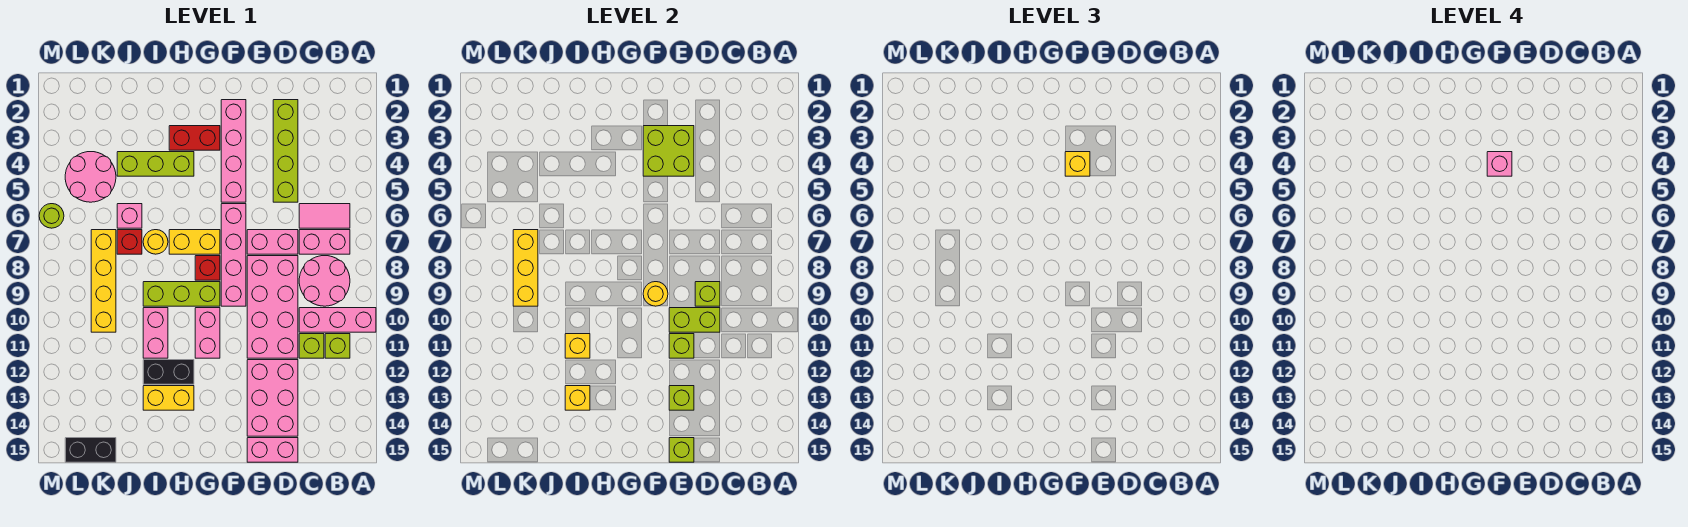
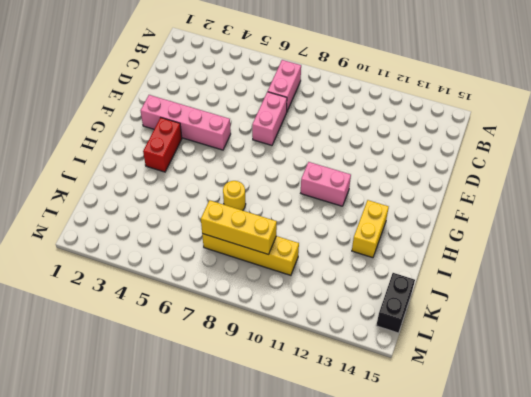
none -> pink 1x3 brick [299,308,376,332]
none -> pink 1x2 tile [299,204,350,228]
none -> pink 2x2 round brick [299,256,350,306]
none -> lime 1x1 brick [325,334,350,358]

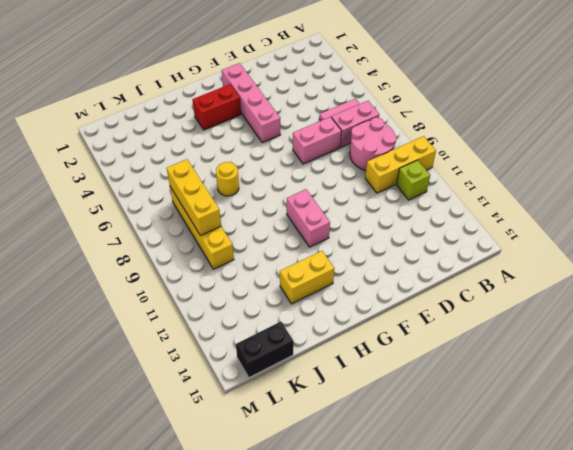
yellow 1x3 brick [365,136,436,193] -> pink 1x3 brick [299,308,376,332]
none -> lime 1x1 brick [299,334,324,358]
none -> lime 1x4 brick [273,100,298,202]
none -> pink 2x4 brick [247,256,298,358]
none -> pink 2x3 brick [247,360,298,436]

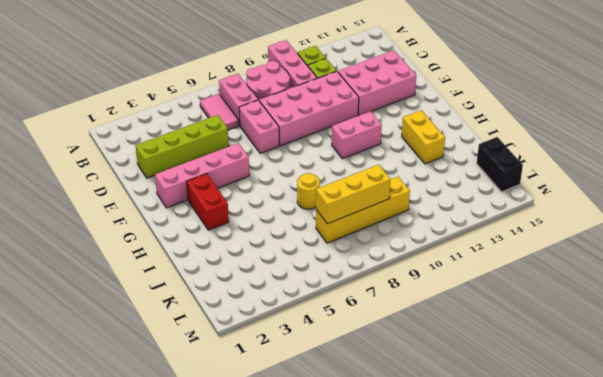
none -> pink 1x2 brick [247,438,298,462]
none -> pink 1x4 brick [221,204,246,306]
none -> yellow 1x2 brick [169,230,220,254]
none -> red 1x1 brick [195,256,220,280]

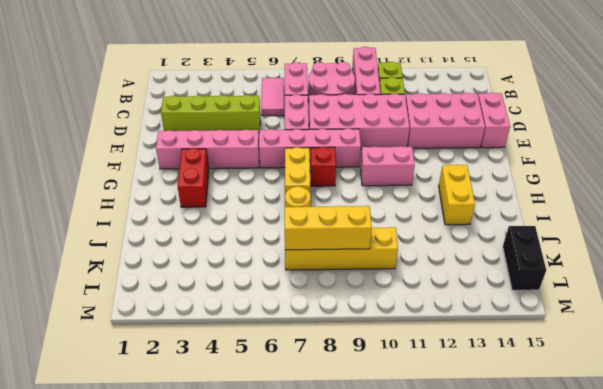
none -> lime 1x3 brick [143,282,220,306]
none -> lime 1x3 brick [117,152,194,176]
none -> black 1x2 brick [143,360,194,384]
none -> pink 1x2 brick [143,308,168,358]

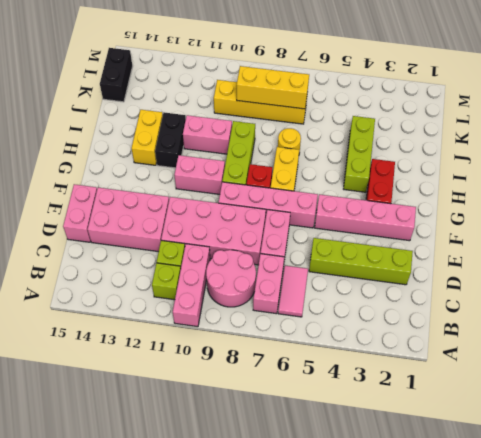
none -> pink 1x1 brick [117,204,142,228]
none -> red 1x1 brick [117,230,142,254]
none -> pink 2x2 round brick [65,152,116,202]
none -> lime 1x1 round brick [39,204,64,228]

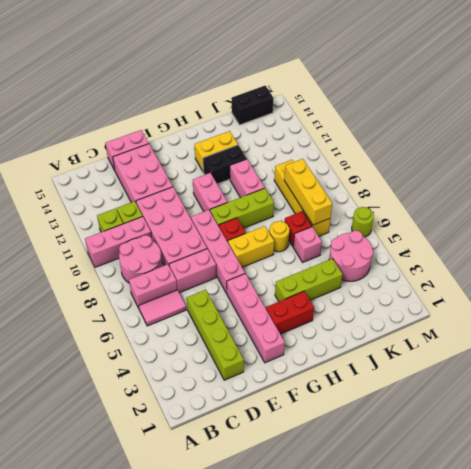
none -> lime 1x1 brick [695,282,720,306]
none -> lime 1x2 brick [669,308,720,332]
none -> lime 2x2 brick [643,126,694,176]
none -> lime 1x1 brick [669,334,694,358]

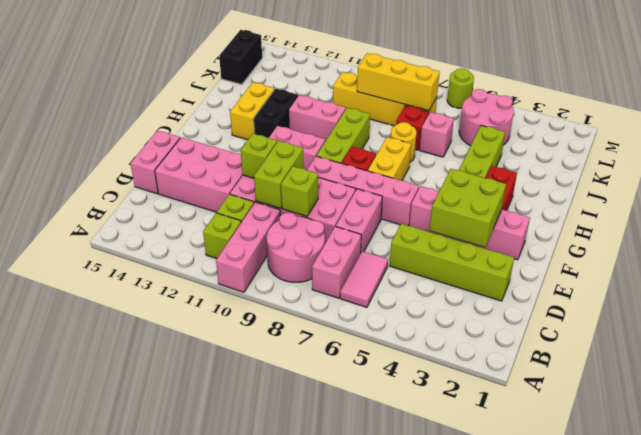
none -> lime 1x1 brick [669,386,694,410]
none -> lime 1x1 brick [669,438,694,462]
none -> yellow 1x1 round brick [643,282,668,306]
none -> yellow 1x1 brick [565,334,590,358]

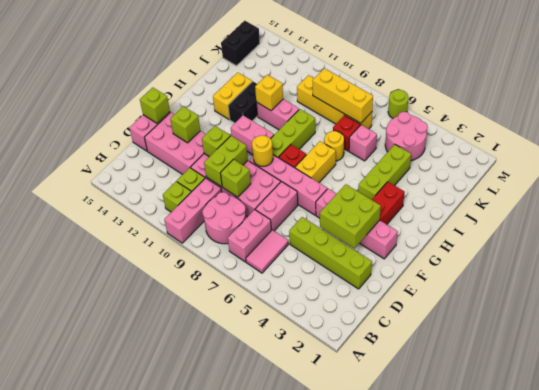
none -> yellow 1x1 brick [565,386,590,410]
none -> yellow 1x1 brick [1065,152,1090,176]
none -> pink 1x1 brick [1487,152,1512,176]

